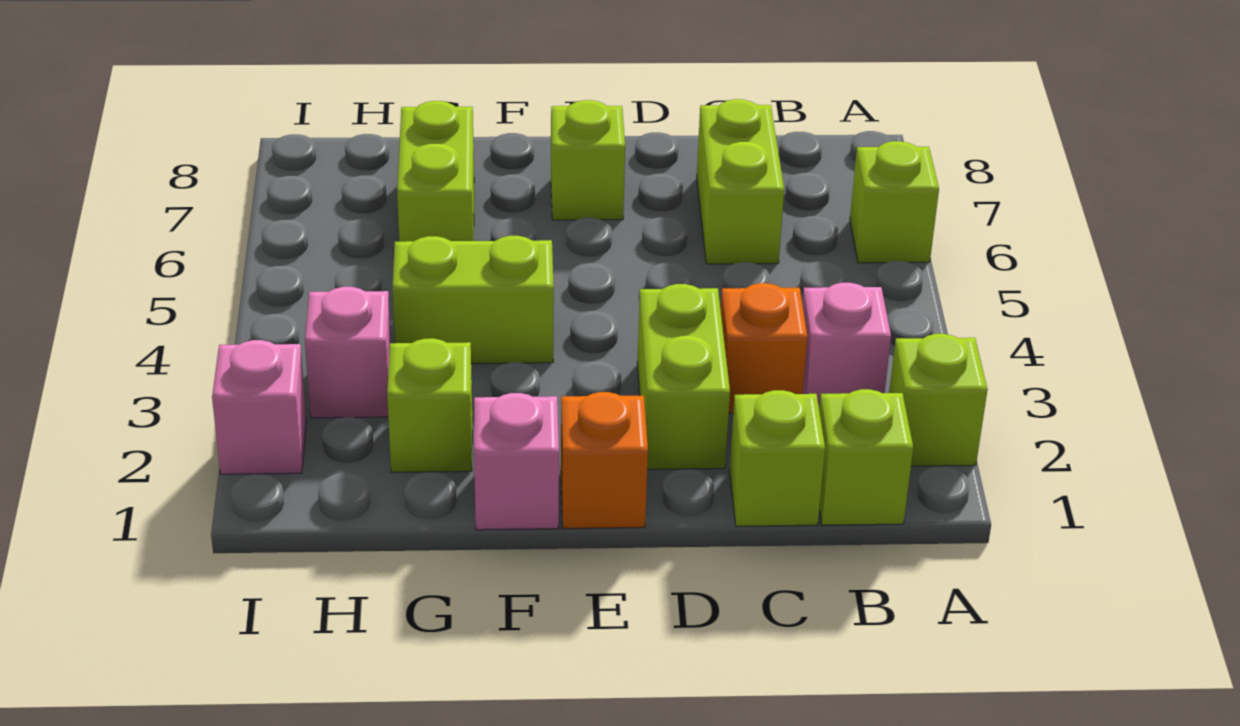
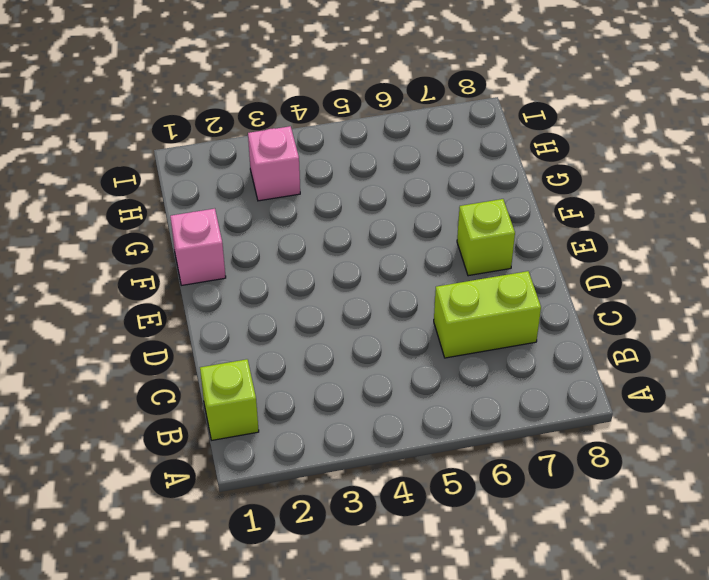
none -> lime 1x1 brick [889,334,988,466]
none -> lime 1x1 brick [850,141,939,263]
none -> pink 1x1 brick [802,283,891,407]

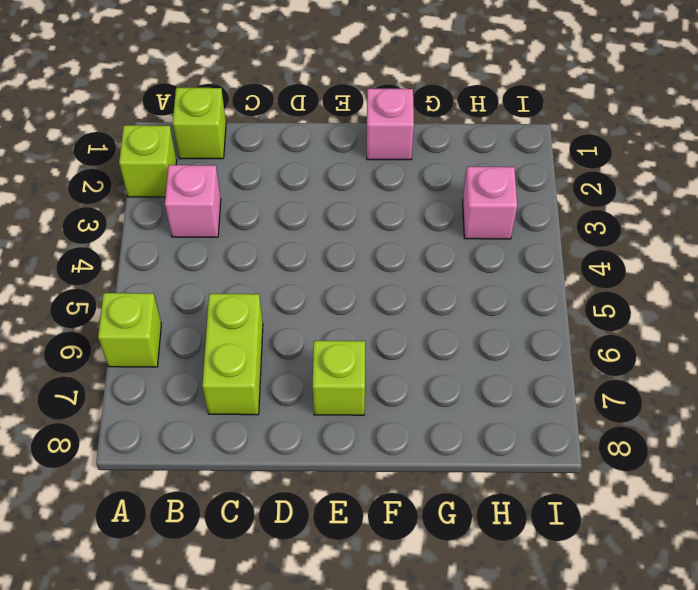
none -> lime 1x1 brick [730,390,825,526]
none -> orange 1x1 brick [721,283,808,413]
none -> lime 1x2 brick [637,284,730,469]

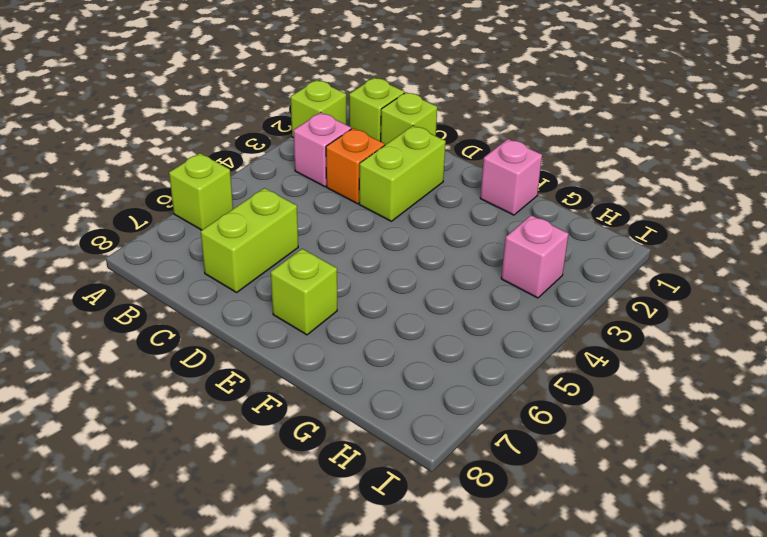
none -> orange 1x1 brick [561,392,648,528]
none -> lime 1x2 brick [392,236,554,364]
none -> lime 1x1 brick [387,338,472,472]

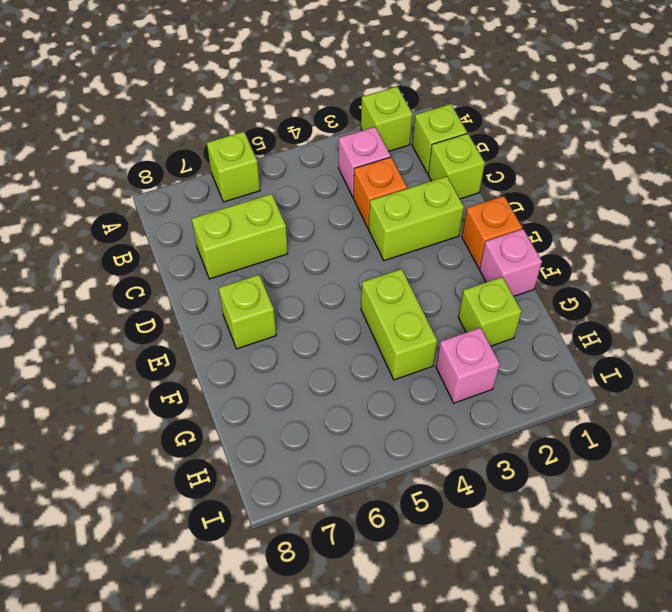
none -> lime 1x2 brick [397,101,474,242]
none -> pink 1x1 brick [212,340,306,474]

